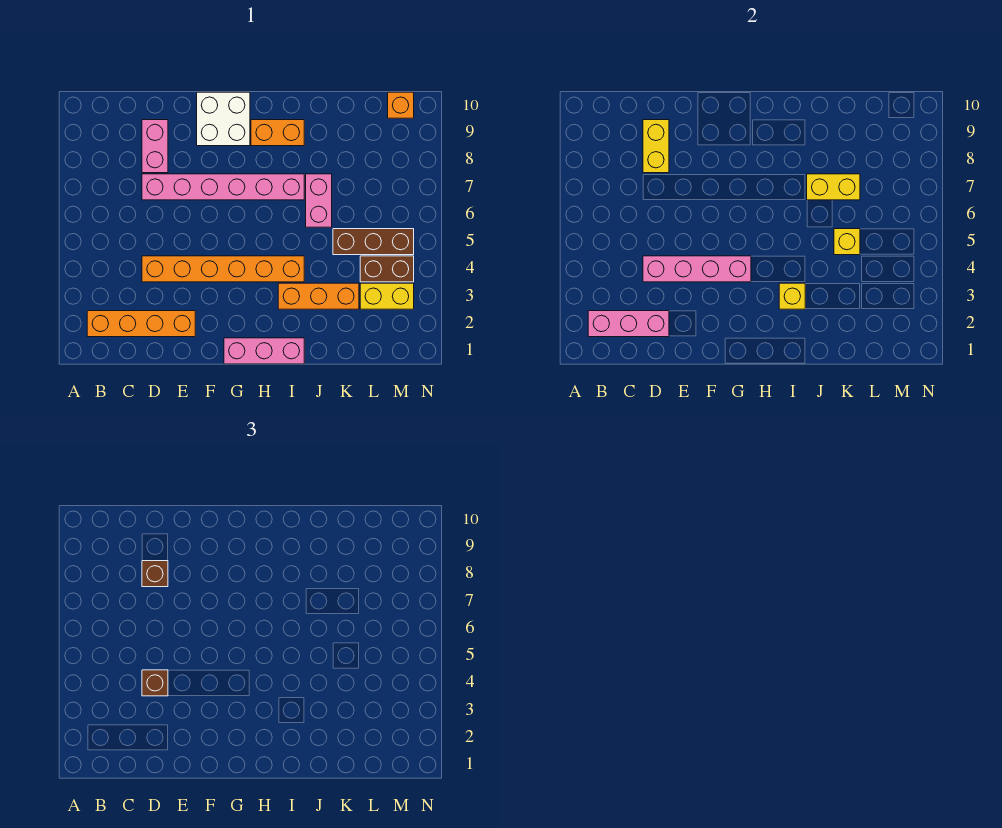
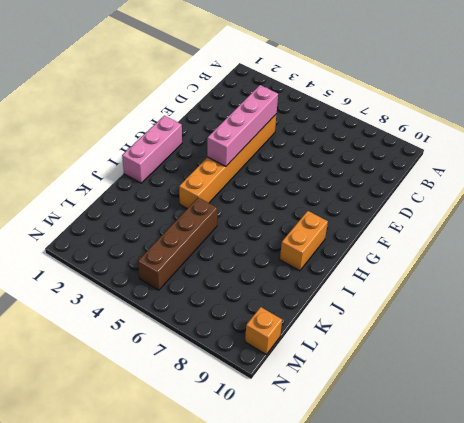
brown 1x4 brick [138,197,217,290] -> brown 1x3 brick [333,229,414,255]
none -> orange 1x4 brick [87,311,195,337]
none -> pink 1x6 brick [142,174,304,200]
none -> pink 1x2 brick [142,120,168,173]

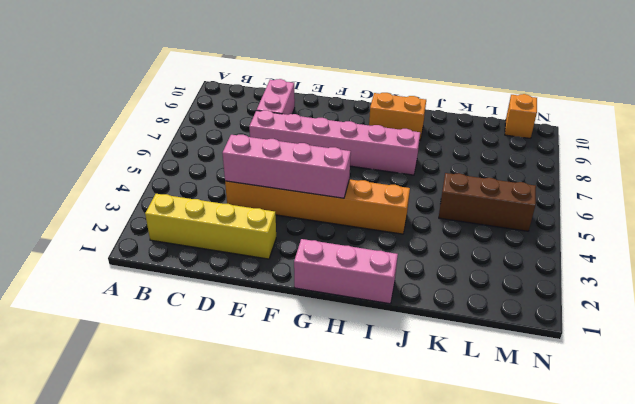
yellow 1x4 brick [145,194,276,259] -> orange 1x4 brick [87,311,195,337]
none -> white 2x2 brick [197,92,250,146]
none -> orange 1x3 brick [278,283,359,309]
none -> pink 1x2 brick [306,174,332,227]

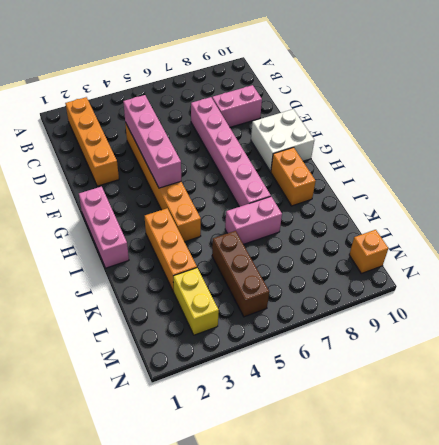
none -> brown 1x2 brick [360,256,414,282]
none -> pink 1x3 brick [588,311,669,337]
none -> yellow 1x2 brick [643,120,669,173]

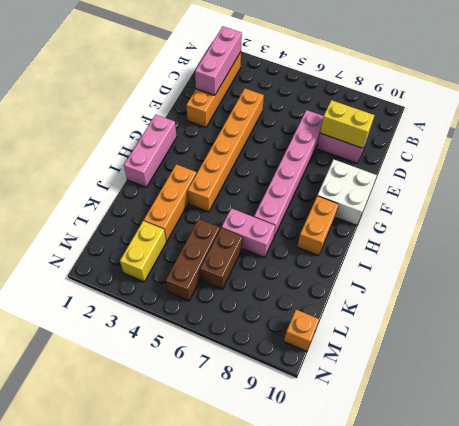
brown 1x2 brick [200,228,243,289] -> brown 1x2 brick moved to [360,256,414,282]
none -> pink 1x4 brick [643,256,751,282]
none -> yellow 1x1 brick [779,283,805,309]
none -> yellow 1x2 brick [807,174,860,200]

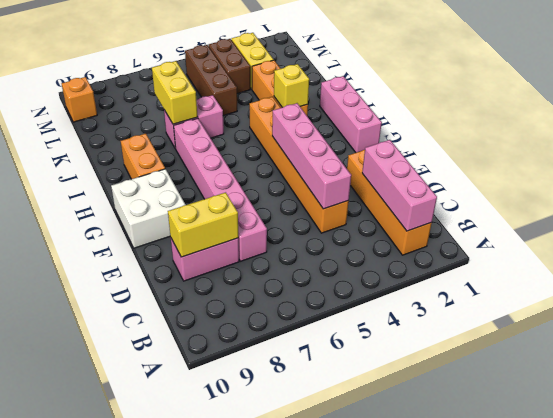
none -> yellow 1x1 brick [834,229,860,255]
none -> brown 1x1 brick [142,670,168,696]
none -> brown 1x1 brick [142,561,168,587]

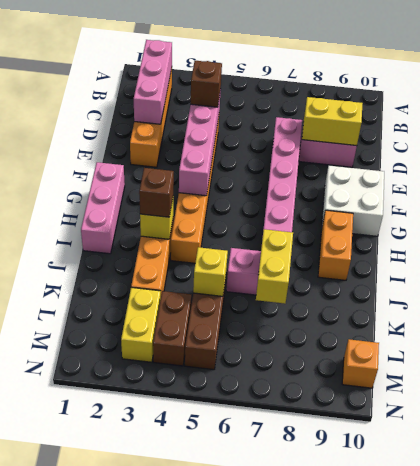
brown 1x1 brick [139,168,174,217] -> brown 1x1 brick moved to [142,561,168,587]

